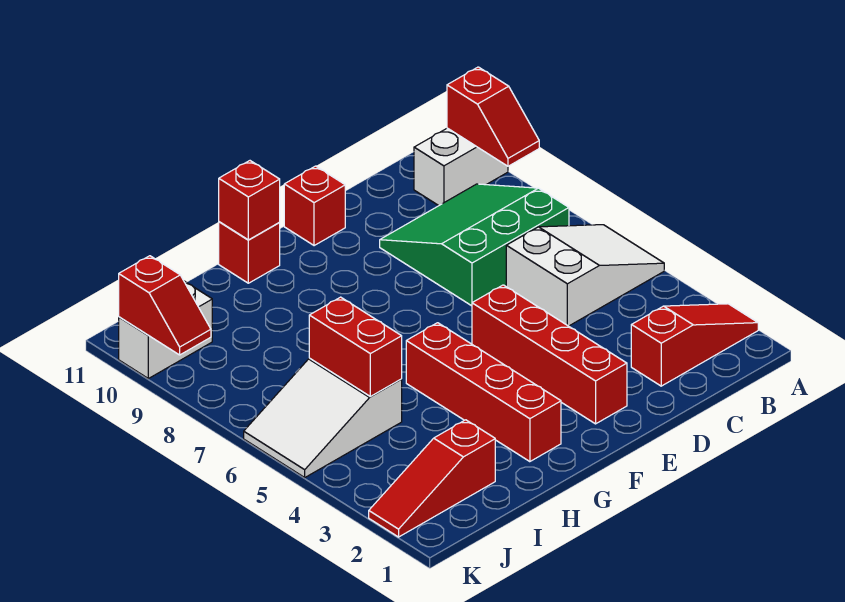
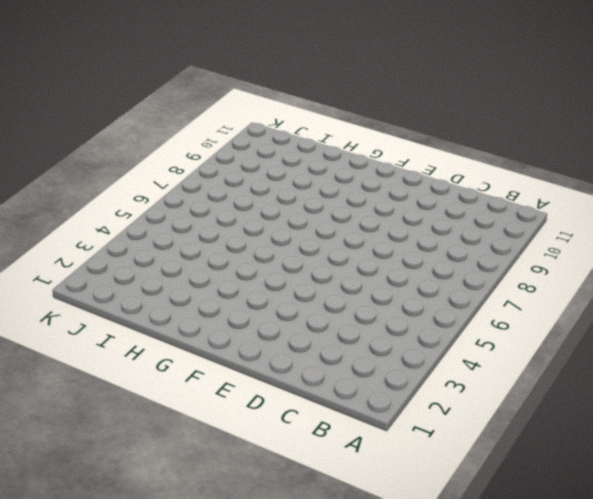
none -> red 1x3 slope [631,304,758,386]
none -> white 2x3 slope [506,225,664,326]
none -> white 1x2 brick [414,128,508,206]

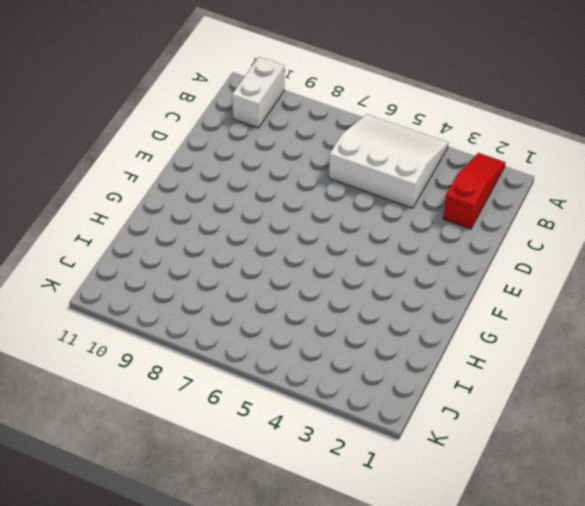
white 3x3 slope [329,114,448,208] -> white 2x3 slope [506,225,664,326]
none -> green 3x3 slope [380,184,569,306]
none -> red 1x4 brick [472,285,627,424]
none -> red 1x1 brick [284,166,345,246]

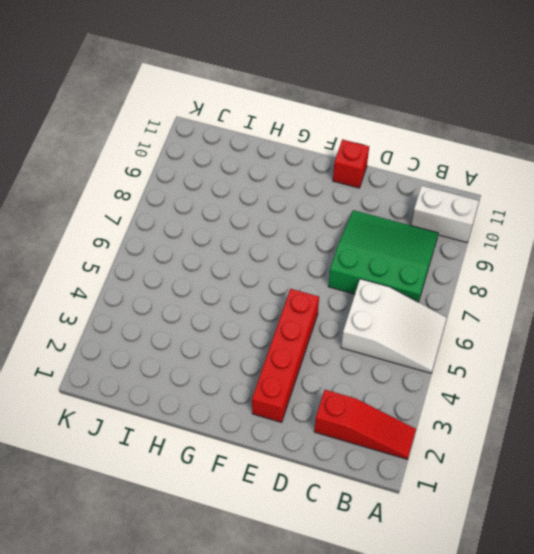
none -> red 1x4 brick [406,323,561,462]
none -> red 1x1 brick [219,222,280,283]
none -> red 1x3 slope [369,420,495,537]

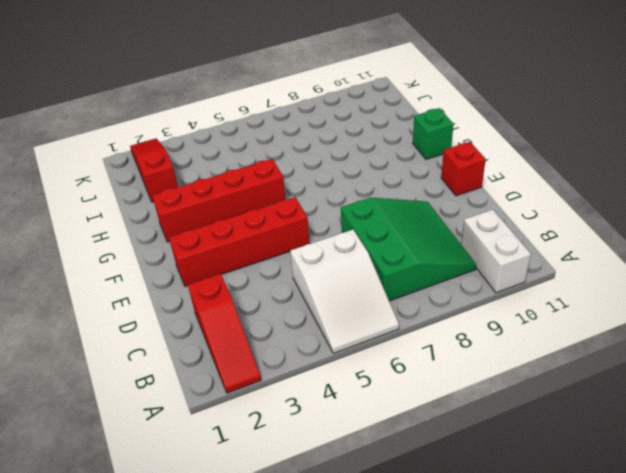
green 1x1 brick [413,108,453,159] -> red 1x1 brick [219,222,280,283]
none -> white 2x3 slope [244,358,402,477]
none -> white 1x2 brick [119,281,212,378]
none -> red 1x2 slope [447,67,539,166]

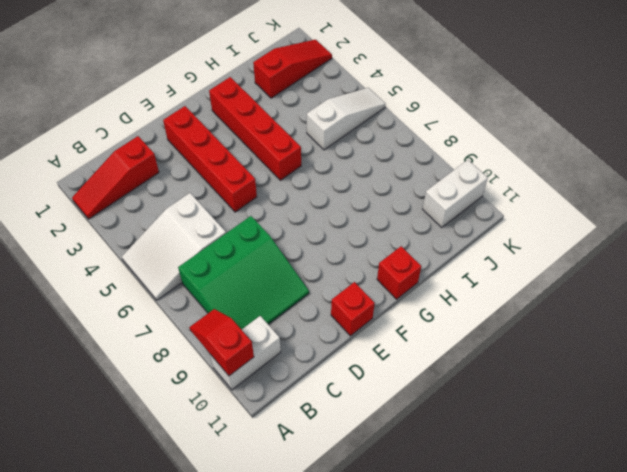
white 1x3 slope [307,88,386,150] -> white 2x3 slope [244,358,402,477]
none -> red 1x1 brick [219,161,280,240]
none -> red 1x2 brick [309,297,402,396]
none -> red 1x2 slope [119,256,211,355]

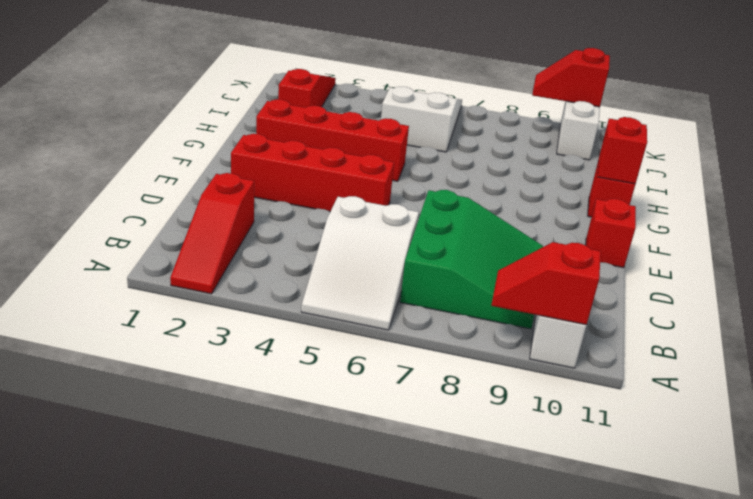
none -> red 1x2 brick [309,297,402,396]

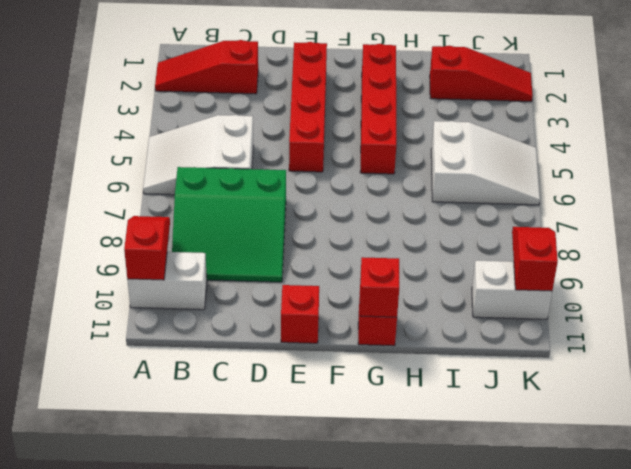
none -> red 1x2 brick [309,297,402,396]

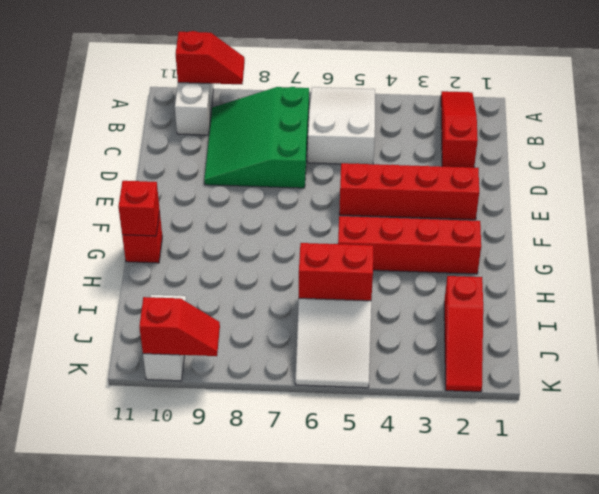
none -> red 1x1 brick [284,166,345,246]

